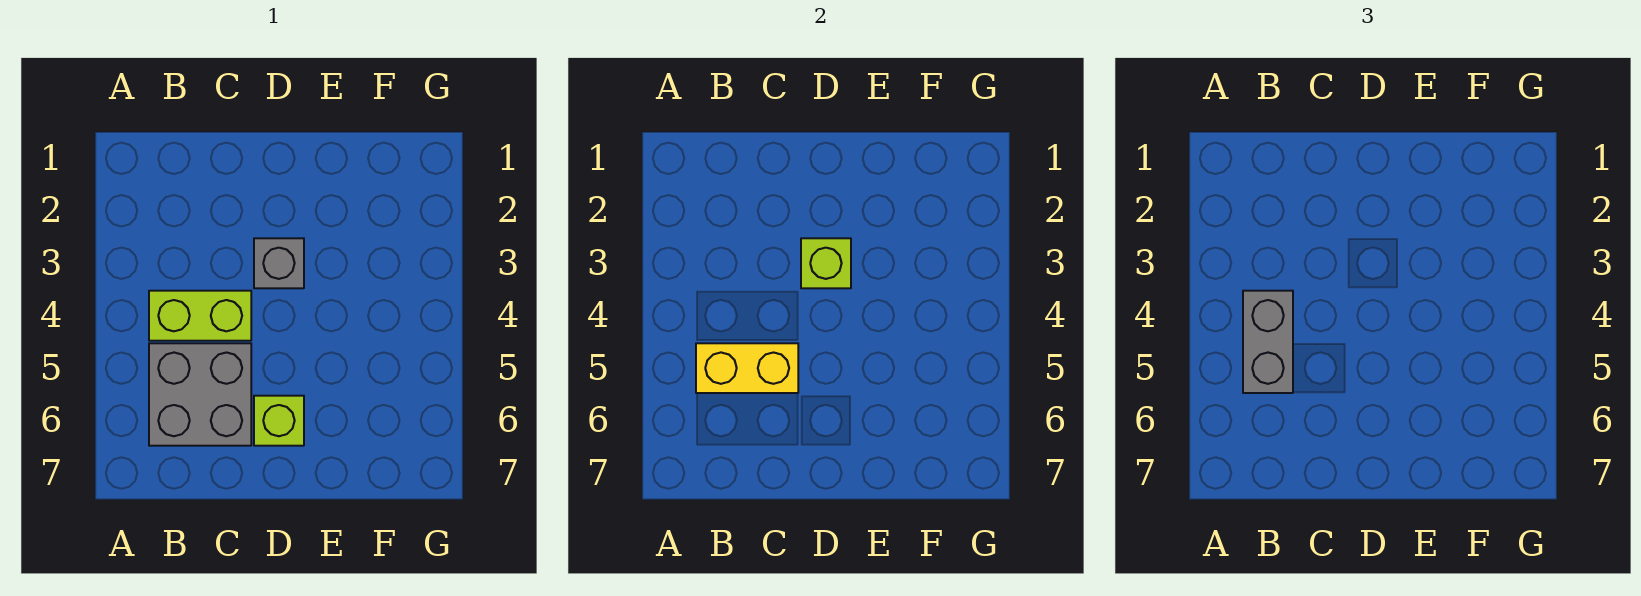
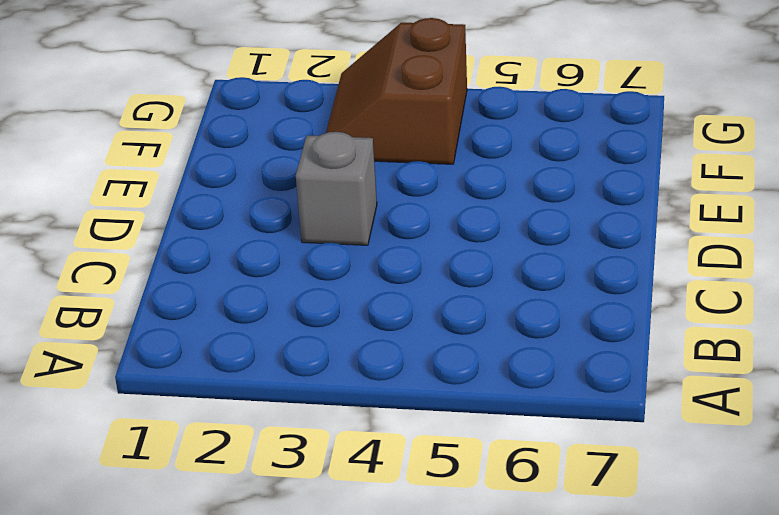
brown 2x2 slope [326,18,467,164] -> none
none -> lime 1x2 brick [149,291,251,341]
none -> grey 2x2 brick [149,343,251,446]

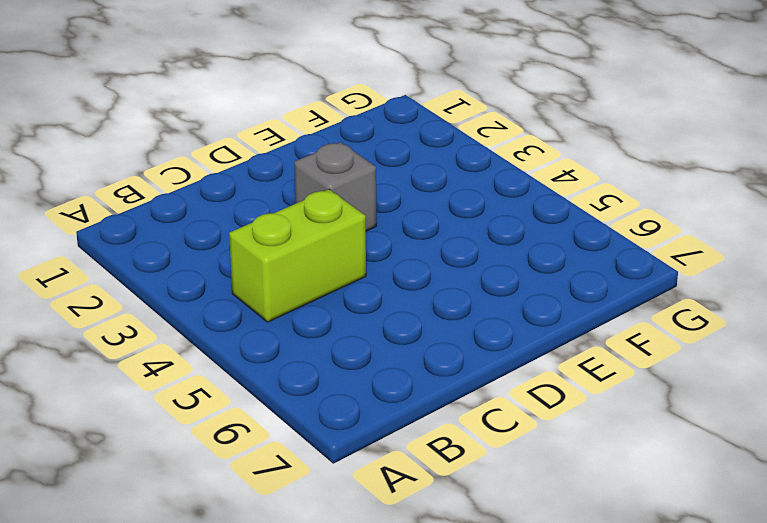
none -> grey 2x2 brick [149,343,251,446]
none -> lime 1x1 brick [254,396,304,446]

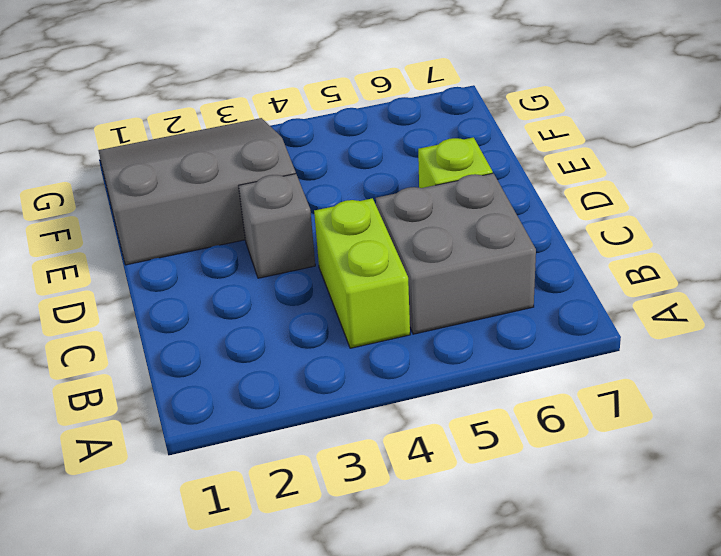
grey 3x3 slope [98,118,296,265] -> none
none -> yellow 1x2 brick [696,343,798,393]
none -> lime 1x1 brick [801,238,851,288]

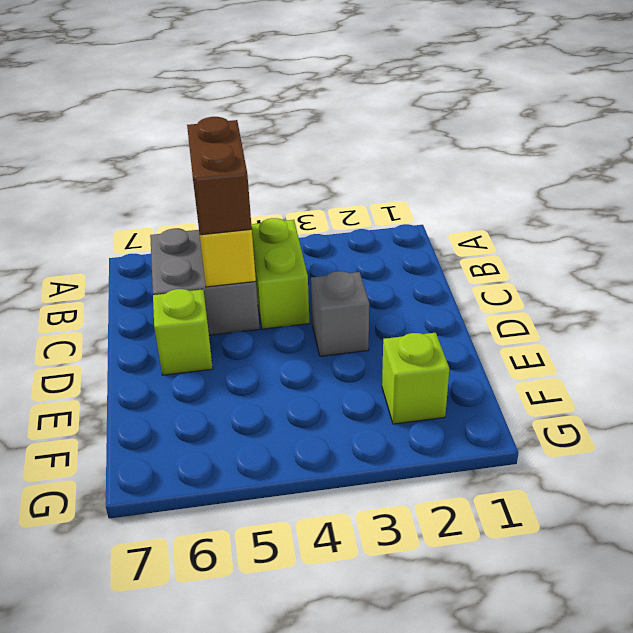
brown 1x2 brick [187,117,252,235] -> grey 1x2 brick [1243,291,1293,393]
lime 1x1 brick [382,333,449,424] -> lime 1x1 brick moved to [801,238,851,288]

